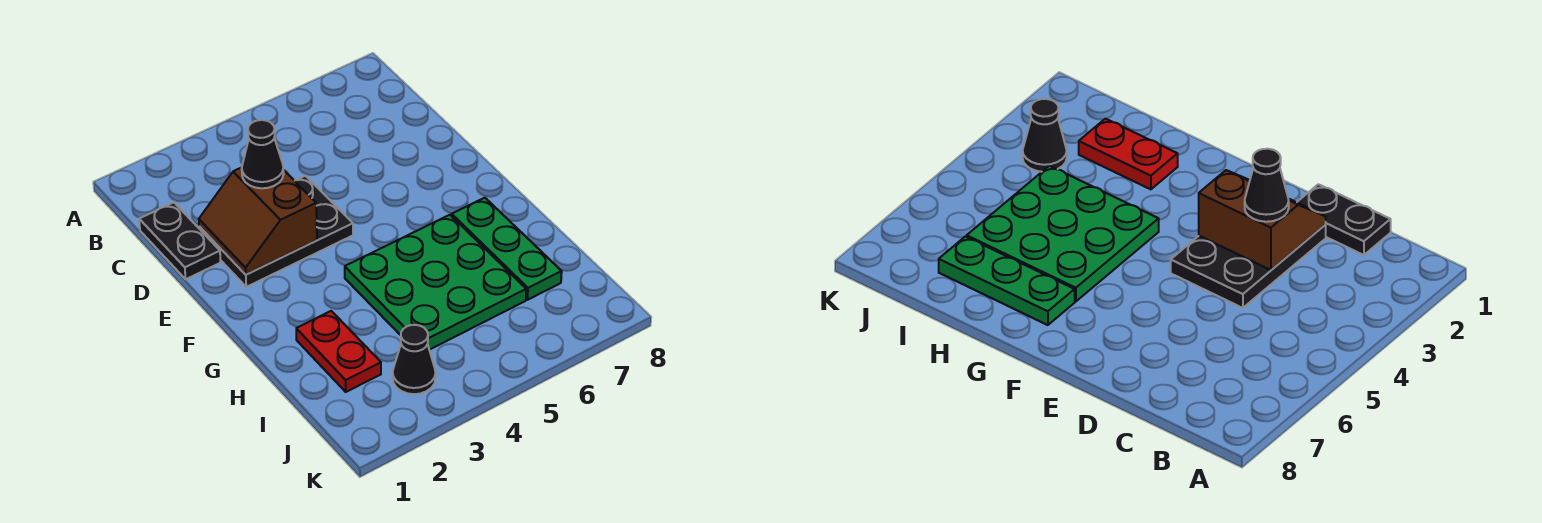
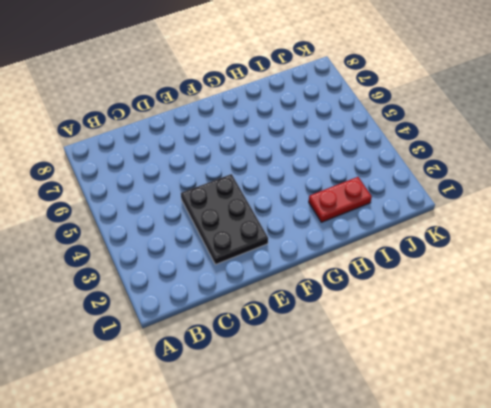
none -> black 1x2 plate [139,203,221,279]
none -> green 3x3 plate [345,215,526,350]

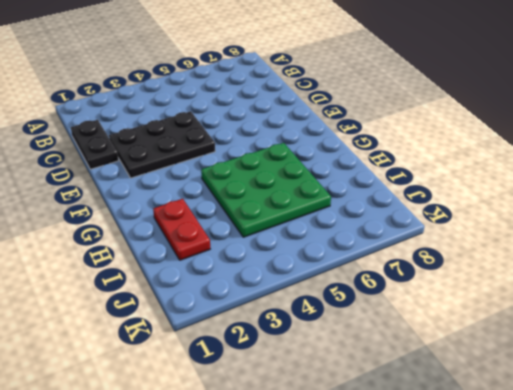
none -> green 1x3 plate [452,198,562,300]
none -> black 1x1 cone [393,325,436,394]

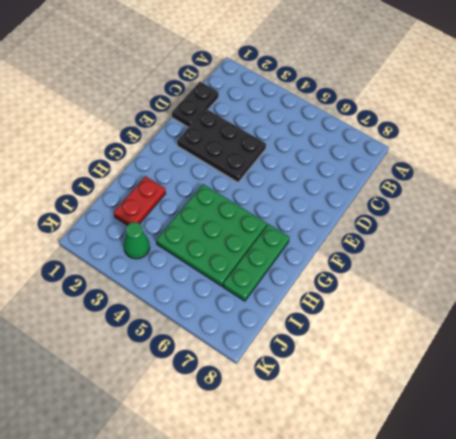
green 1x1 cone [124,222,150,259] -> black 1x1 cone [393,325,436,394]
none -> brown 2x2 slope [199,167,317,275]
none -> black 1x1 cone [242,120,284,188]

